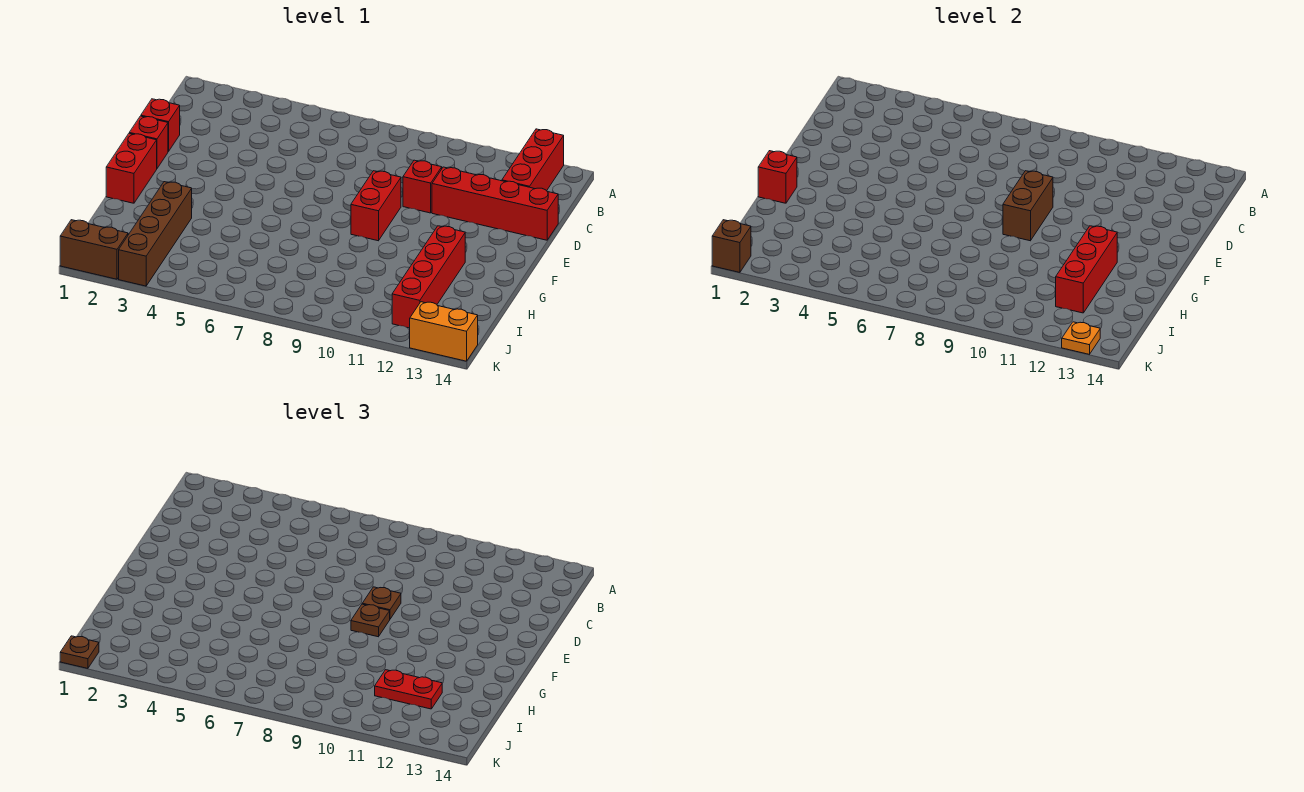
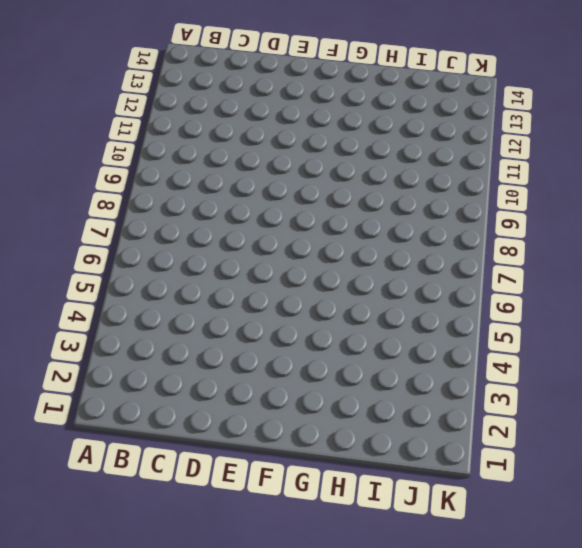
none -> red 1x3 brick [502,129,564,191]
none -> red 1x1 brick [141,99,180,152]
none -> red 1x1 brick [403,160,442,213]

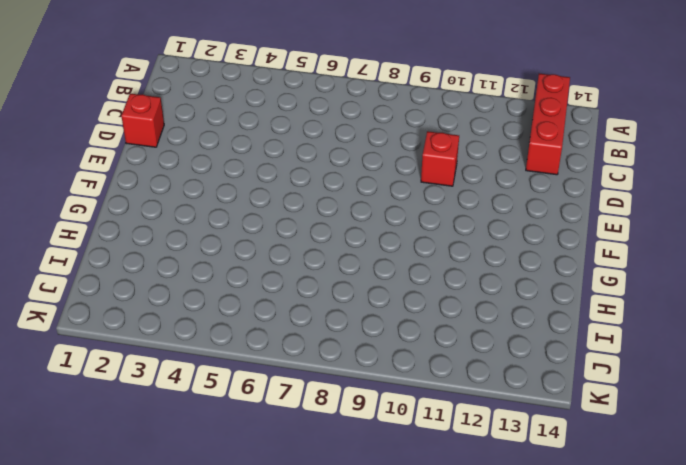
none -> red 1x4 brick [432,167,558,240]
none -> red 1x1 brick [130,116,168,168]
none -> red 1x2 brick [351,171,401,241]

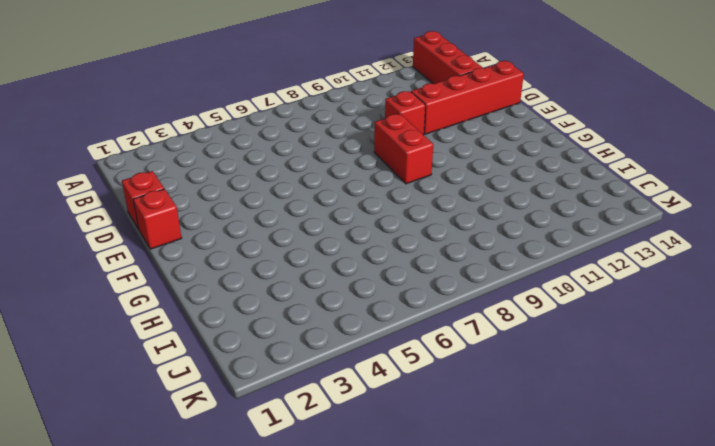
none -> red 1x2 brick [106,133,157,203]
none -> red 1x4 brick [392,226,465,328]
none -> brown 1x4 brick [119,182,192,286]

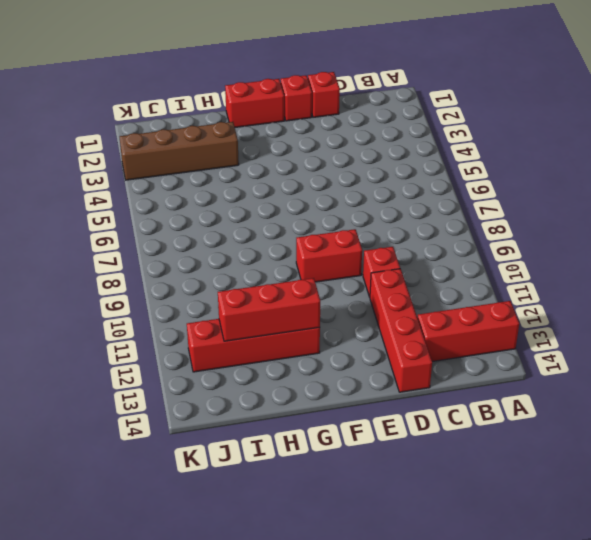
none -> brown 1x2 brick [60,220,128,279]
none -> orange 1x2 brick [410,302,478,361]
none -> brown 1x2 brick [1003,171,1053,241]

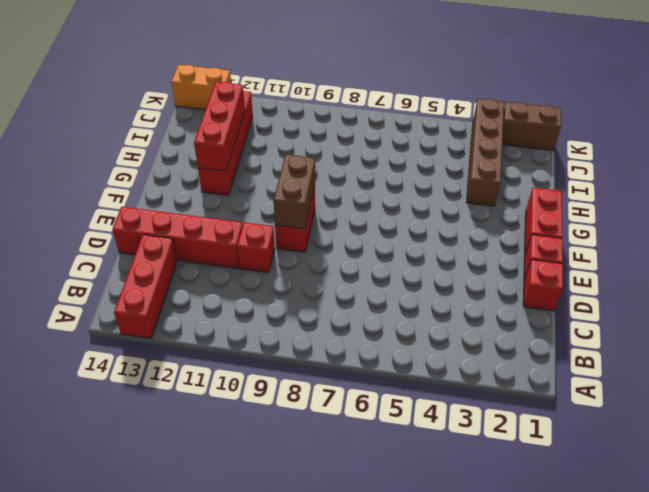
none -> red 1x1 brick [758,151,797,203]
none -> brown 1x1 brick [712,220,751,272]
none -> orange 1x1 plate [1062,322,1100,354]

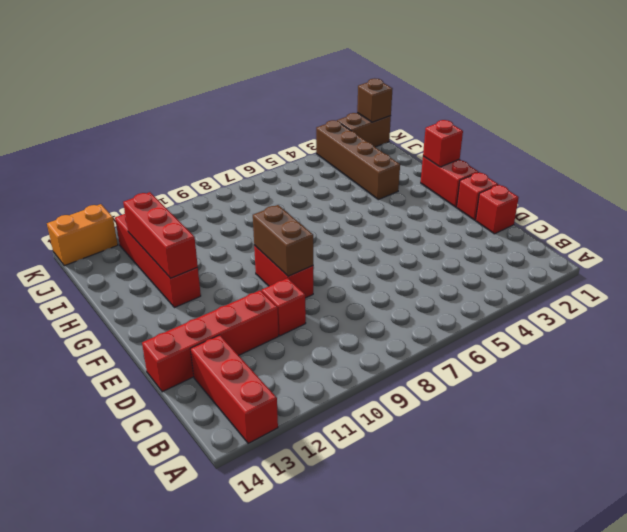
none -> orange 1x1 plate [1062,322,1100,354]
none -> brown 1x1 plate [362,587,401,619]
none -> brown 1x1 plate [351,604,390,637]

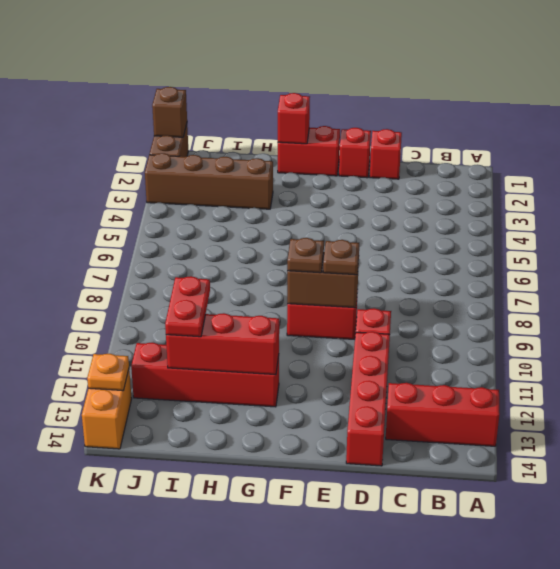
none -> brown 1x1 plate [60,636,99,668]

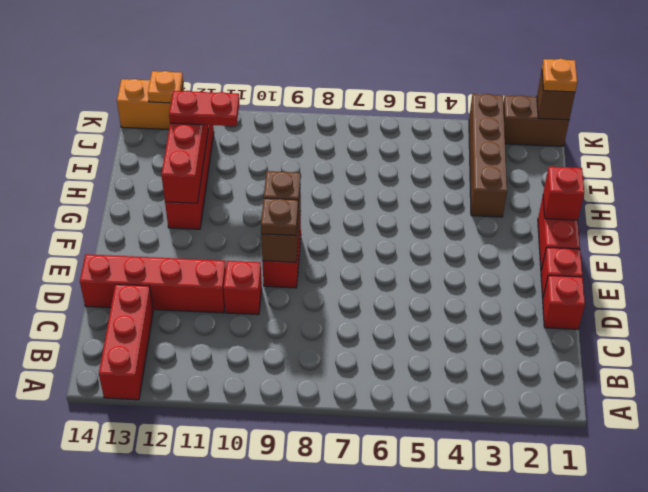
orange 1x1 plate [542,59,577,92] -> brown 1x1 plate [60,636,99,668]

